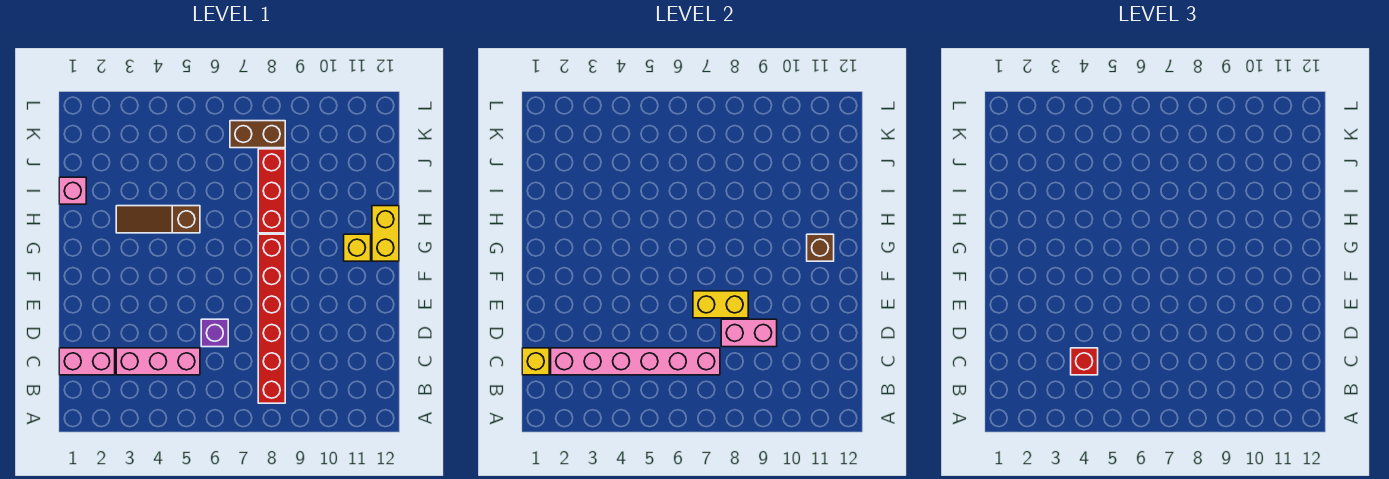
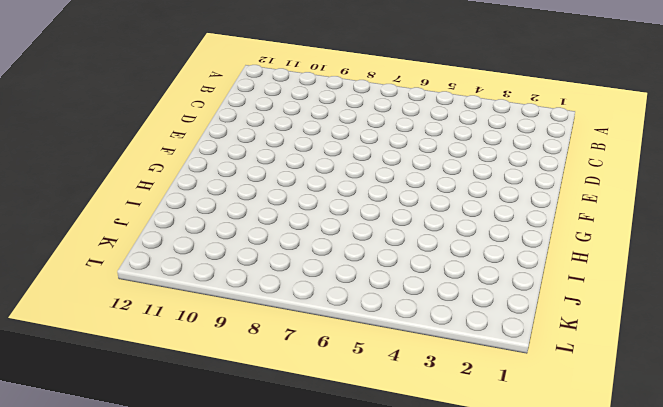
none -> red 1x6 brick [258,234,285,403]
none -> pink 1x2 brick [59,348,115,375]
none -> pink 1x3 brick [116,348,200,375]

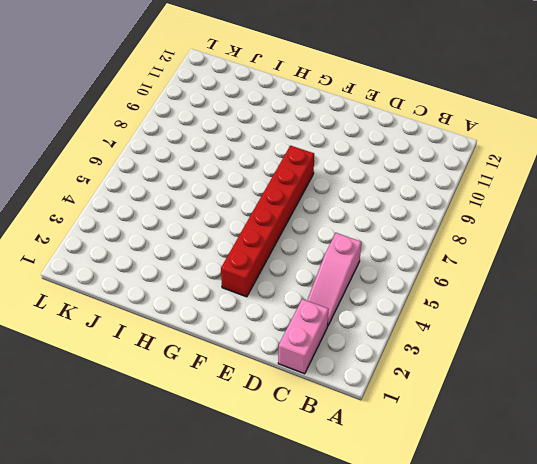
pink 1x3 slope [307,233,361,326] -> pink 1x3 brick [116,348,200,375]
red 1x6 brick [221,146,314,297] -> red 1x6 brick turned to [258,234,285,403]
none -> purple 1x1 brick [201,319,228,347]
none -> yellow 1x1 brick [344,234,371,261]
none -> yellow 1x2 brick [372,206,399,261]

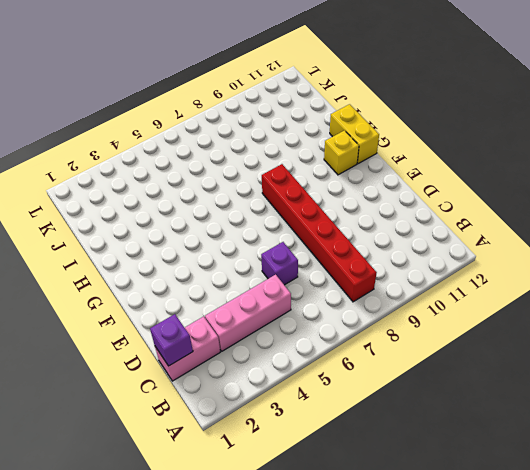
purple 1x1 brick [150,314,193,366] -> yellow 1x1 brick [522,348,549,375]
none -> brown 1x3 slope [116,206,200,233]
none -> red 1x3 brick [258,149,285,233]
none -> pink 1x1 brick [59,177,86,204]

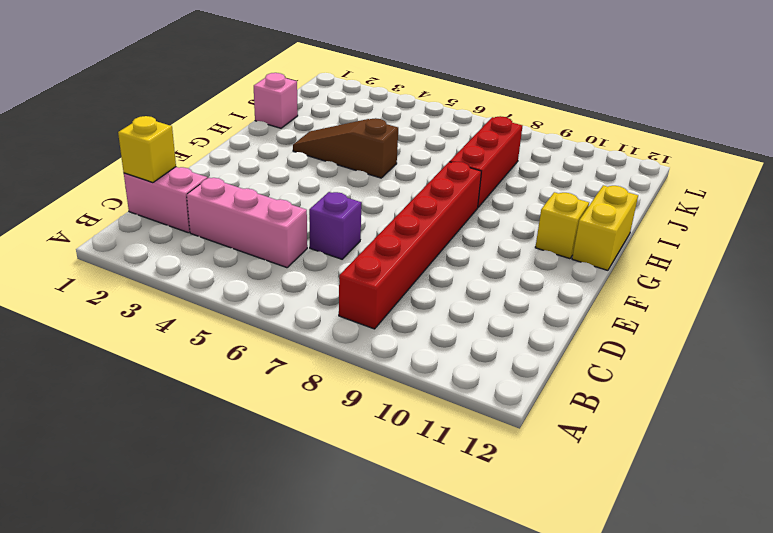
none -> brown 1x2 brick [230,121,285,148]
none -> pink 1x6 brick [551,348,720,375]
none -> pink 1x2 brick [721,319,777,347]

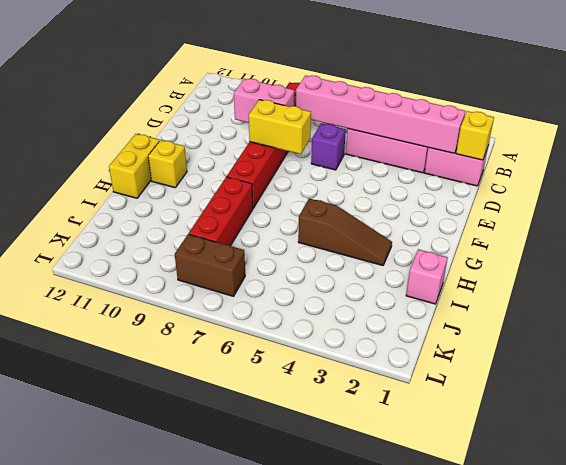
none -> brown 1x1 brick [807,234,834,261]
none -> red 1x1 brick [1071,348,1098,375]

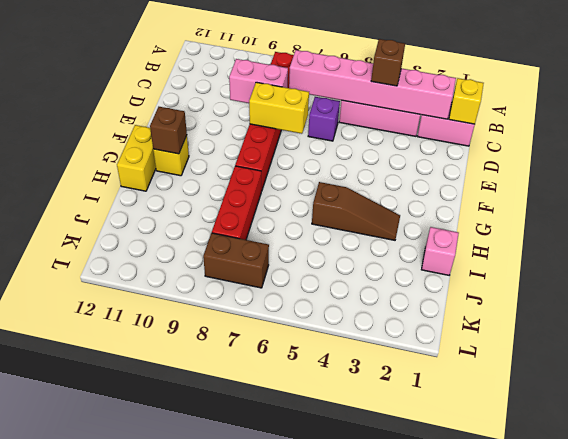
brown 1x1 brick [371,39,405,86] -> red 1x1 brick [1071,348,1098,375]

